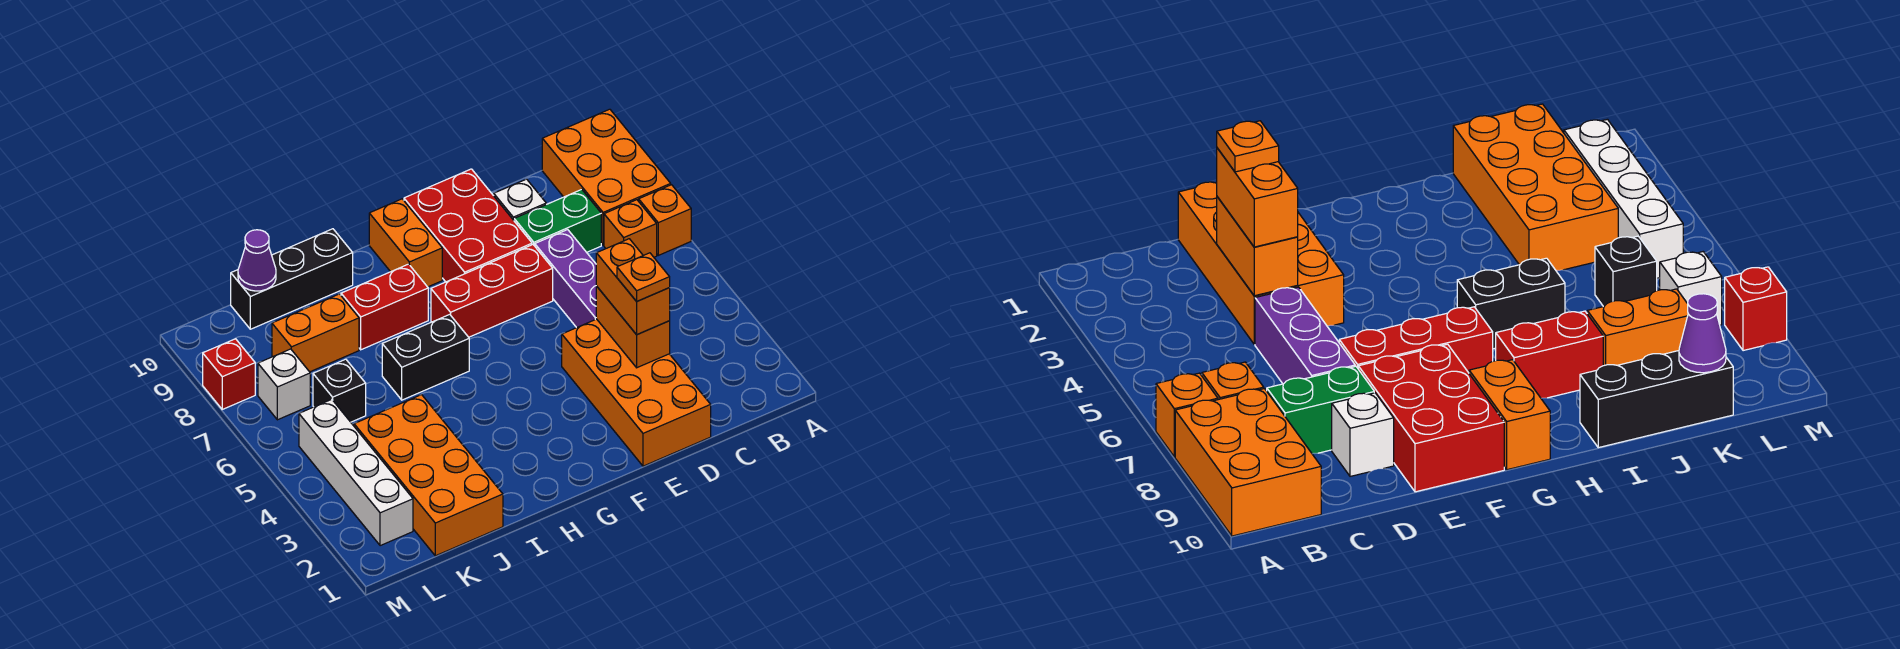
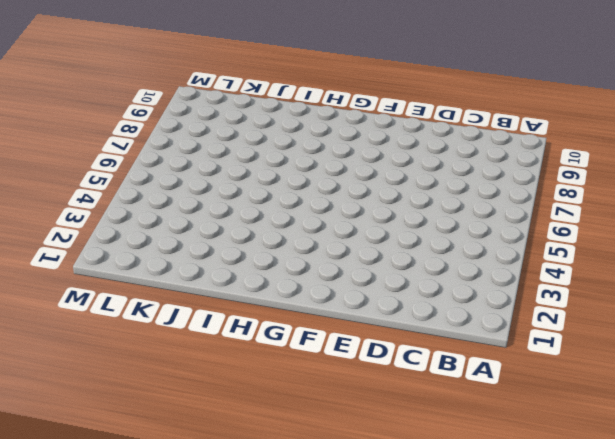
none -> orange 1x1 brick [639,185,691,255]
none -> orange 2x3 brick [542,109,671,245]
none -> orange 1x1 brick [604,200,657,257]

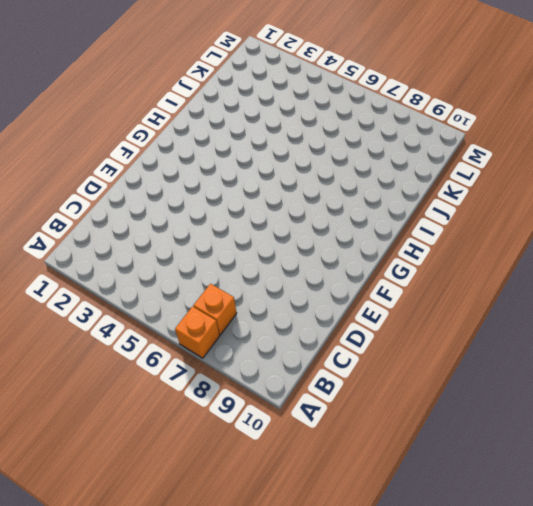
none -> orange 2x3 brick [542,109,671,245]
none -> green 1x2 brick [514,189,601,252]
none -> orange 2x4 brick [562,319,711,466]

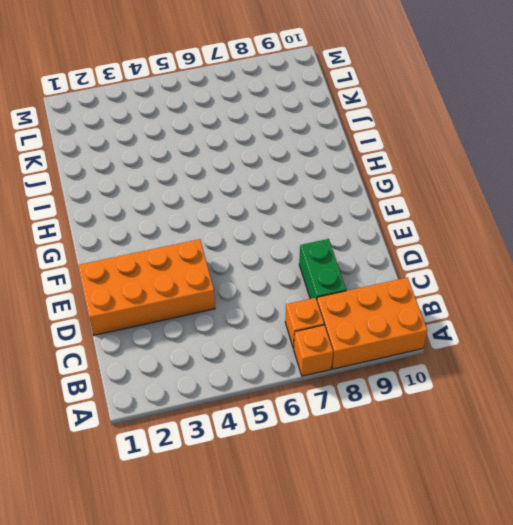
none -> purple 1x3 brick [535,230,596,328]
none -> white 1x1 brick [494,179,546,220]
none -> red 1x3 brick [431,245,553,337]

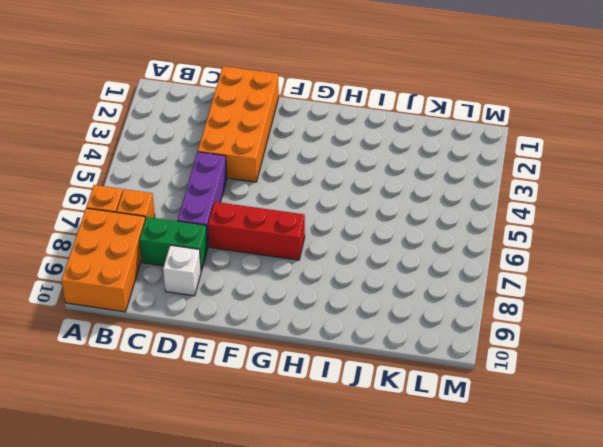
none -> red 2x3 brick [404,169,532,282]
none -> orange 1x2 brick [369,199,442,287]
none -> black 1x2 brick [382,314,469,400]

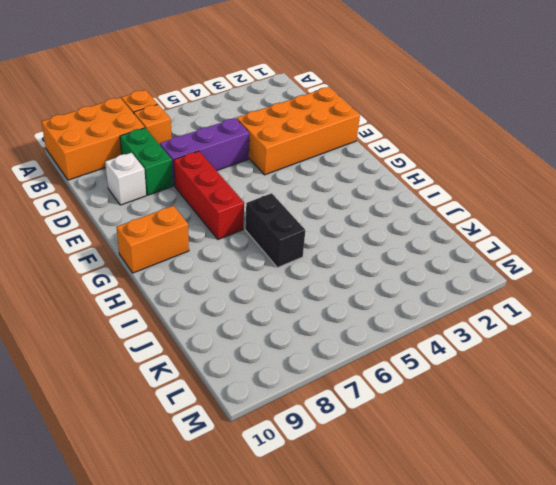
none -> red 2x3 brick [404,169,532,282]
none -> red 1x2 brick [341,264,428,350]
none -> black 1x3 brick [231,229,353,329]

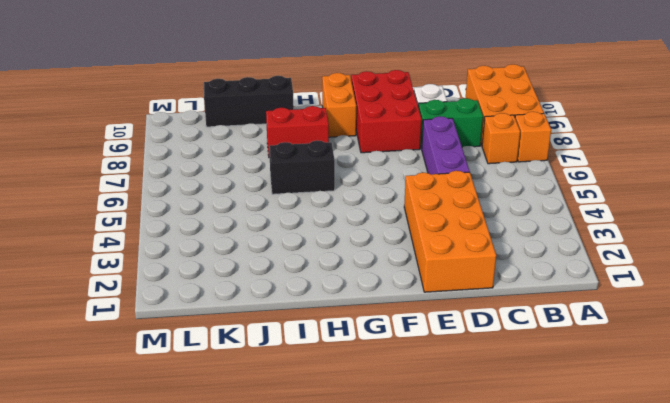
none -> red 1x3 brick [431,245,553,337]
none -> orange 2x4 brick [354,395,503,556]
none -> orange 1x2 brick [272,294,359,372]

